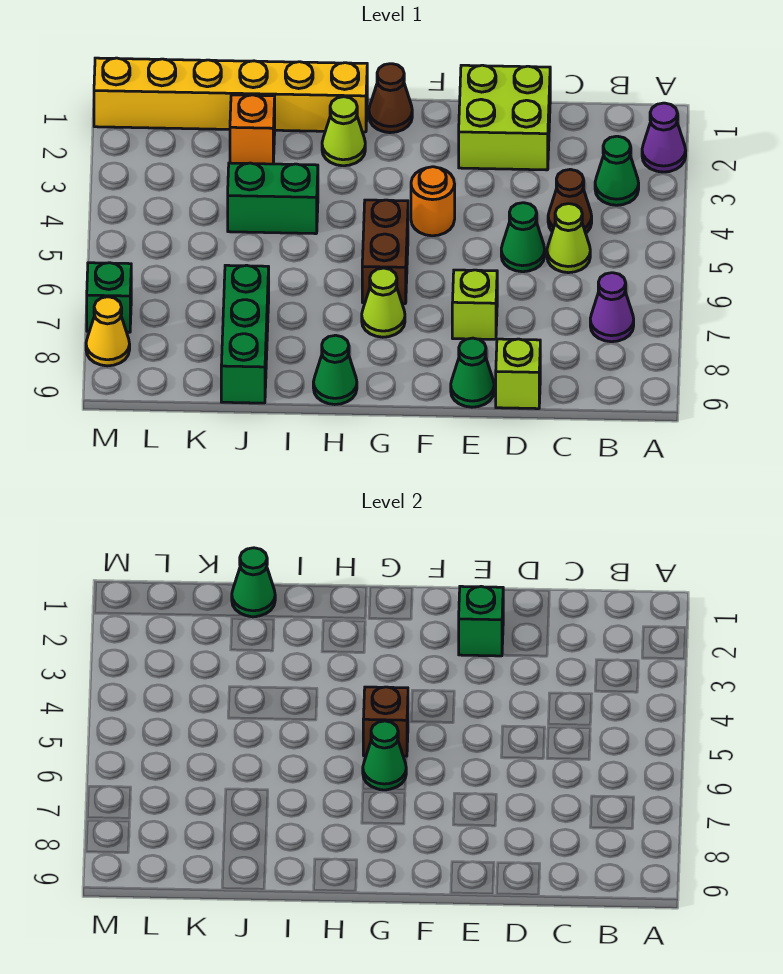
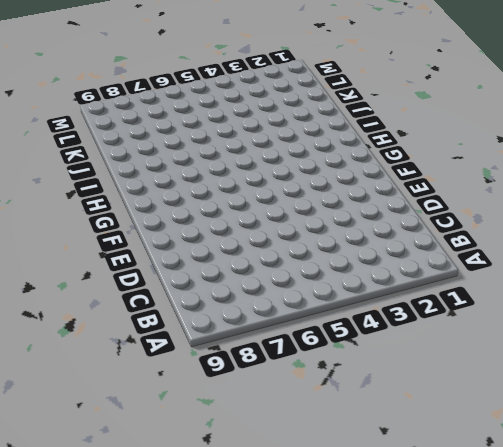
none -> purple 1x1 cone [642,103,686,172]
none -> green 1x1 cone [595,136,639,205]
none -> purple 1x1 cone [590,273,634,342]

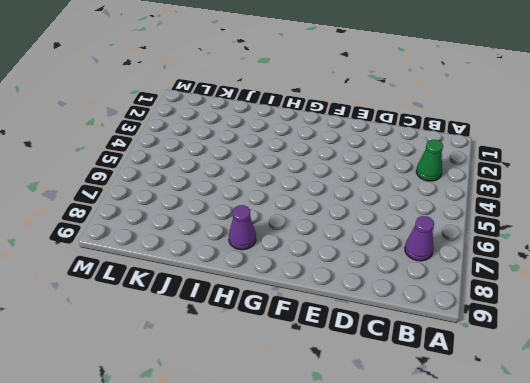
purple 1x1 cone [229,205,256,250] -> purple 1x1 cone moved to [642,103,686,172]
none -> brown 1x1 cone [548,169,592,233]
none -> lime 1x1 cone [547,204,590,273]
none -> lime 2x2 brick [459,65,550,170]

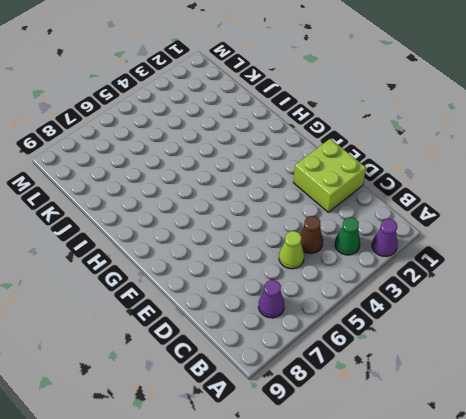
none -> green 1x1 cone [501,203,545,272]
none -> lime 1x1 brick [496,339,540,409]
none -> lime 1x1 brick [452,270,497,339]

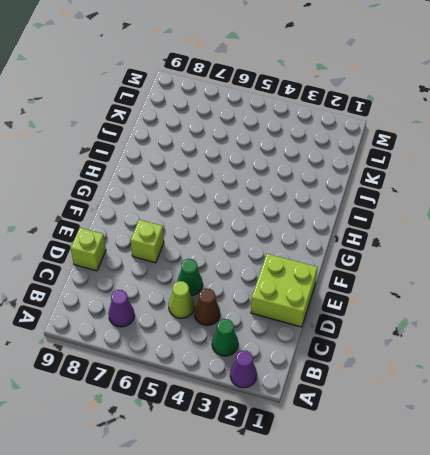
none -> green 1x1 cone [451,338,494,407]
none -> orange 1x1 round brick [411,167,455,236]
none -> brown 1x1 cone [369,64,412,133]

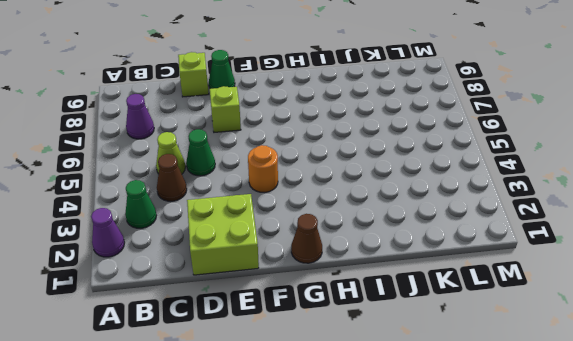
none -> brown 1x2 brick [362,200,408,304]
none -> lime 1x1 cone [362,268,405,337]
none -> yellow 1x6 brick [94,58,367,132]

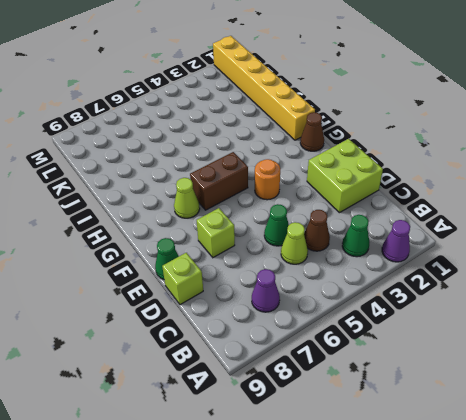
none -> lime 1x1 cone [322,97,365,166]
none -> green 1x1 cone [313,335,357,405]
none -> green 1x2 brick [228,163,318,234]

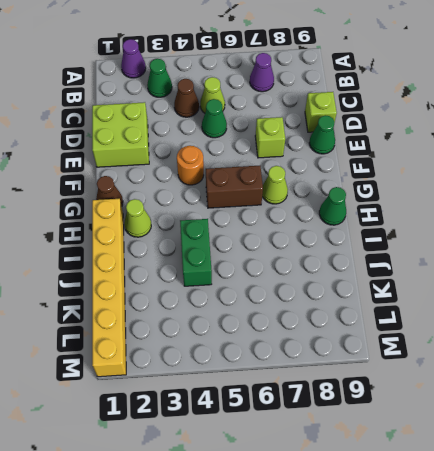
none -> orange 1x1 brick [230,95,275,164]
none -> green 1x3 brick [221,265,269,403]
none -> green 1x1 brick [87,263,131,332]

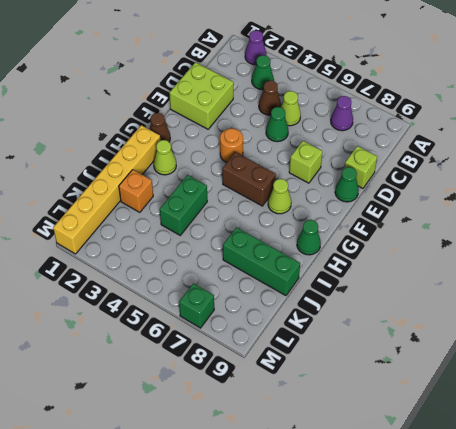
none -> yellow 1x1 cone [86,297,130,366]
none -> green 1x1 brick [459,586,503,656]
none -> brown 1x1 brick [363,687,408,756]

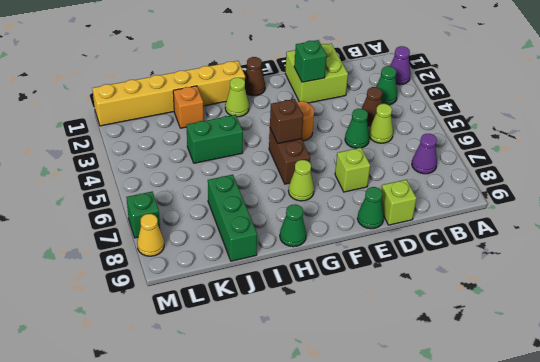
none -> green 1x1 cone [363,721,406,790]
none -> green 1x1 cone [232,548,275,617]

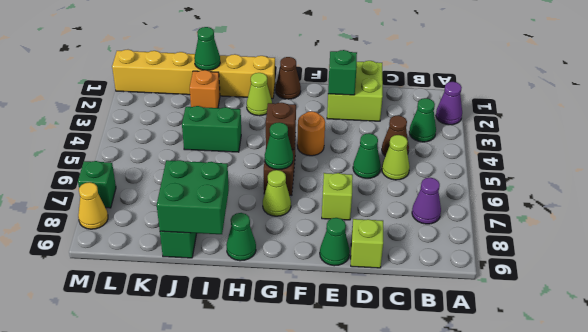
green 2x2 brick [157,160,229,234] -> none

